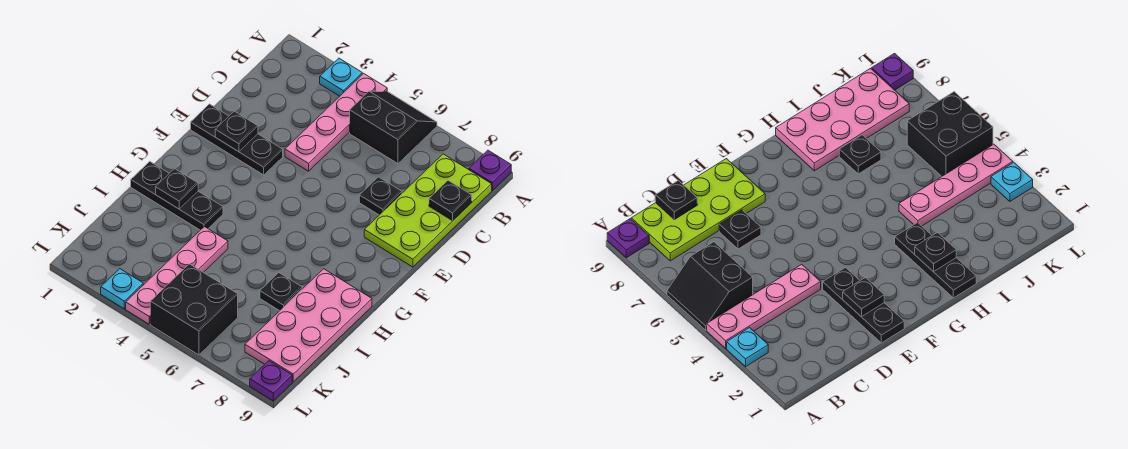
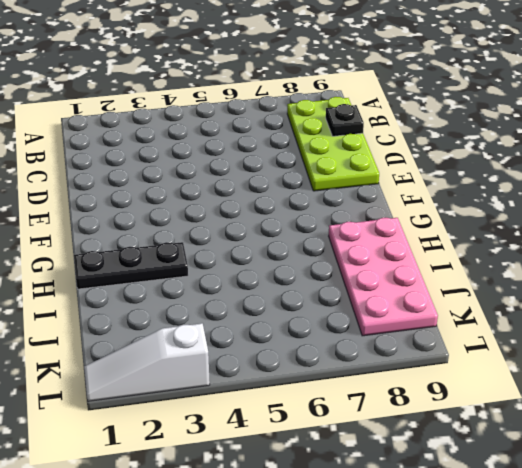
white 1x3 slope [84,323,210,401] -> cyan 1x1 plate [101,269,143,309]
none -> cyan 1x1 plate [320,58,362,96]
none -> pink 1x4 plate [285,73,387,171]
none -> black 2x2 slope [350,91,437,164]

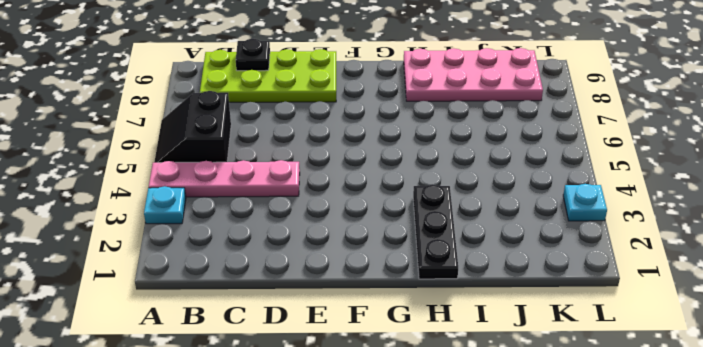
none -> purple 1x1 plate [469,150,511,190]
none -> black 1x1 plate [359,177,402,215]
none -> black 1x3 plate [191,104,283,175]

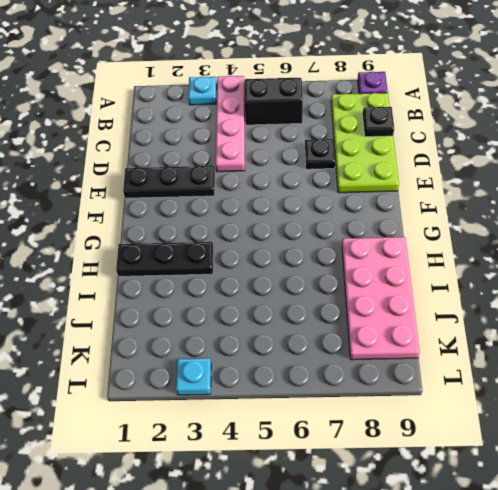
none -> pink 1x4 plate [126,227,228,324]
none -> black 1x1 plate [260,273,302,311]
none -> black 2x2 brick [150,264,238,355]

